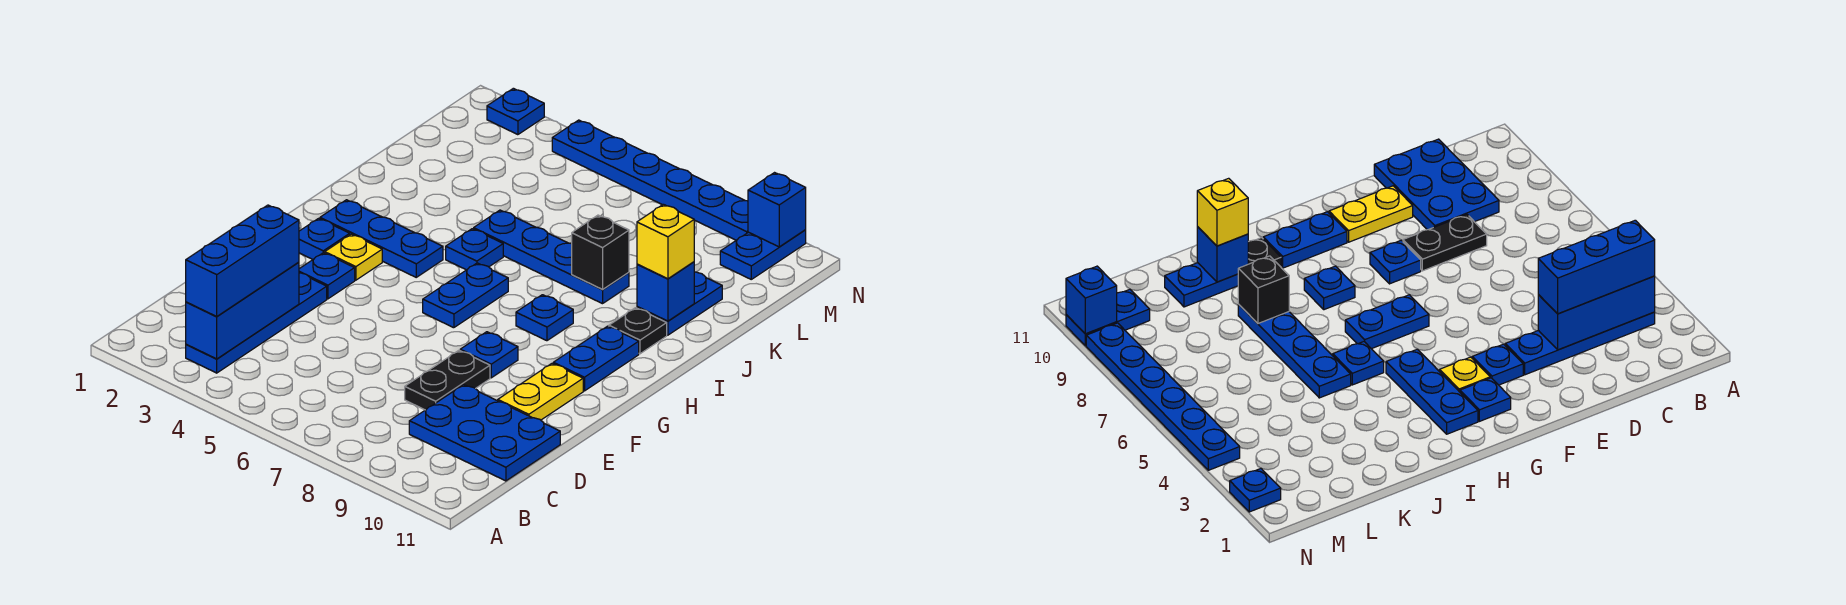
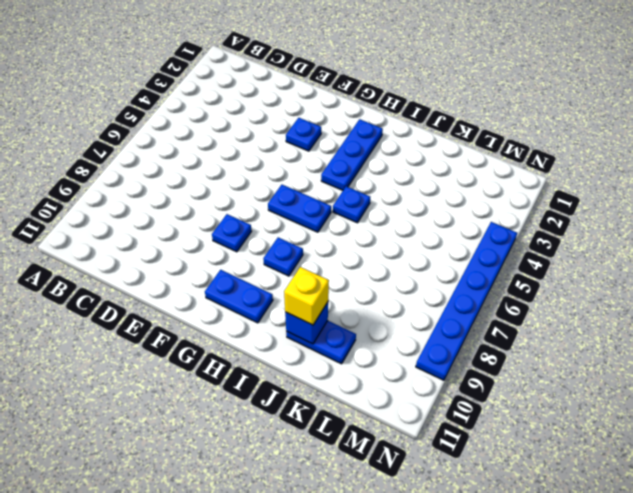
none -> blue 1x4 plate [186,273,327,373]
none -> blue 2x3 plate [409,385,560,481]
none -> black 1x2 plate [405,350,490,410]

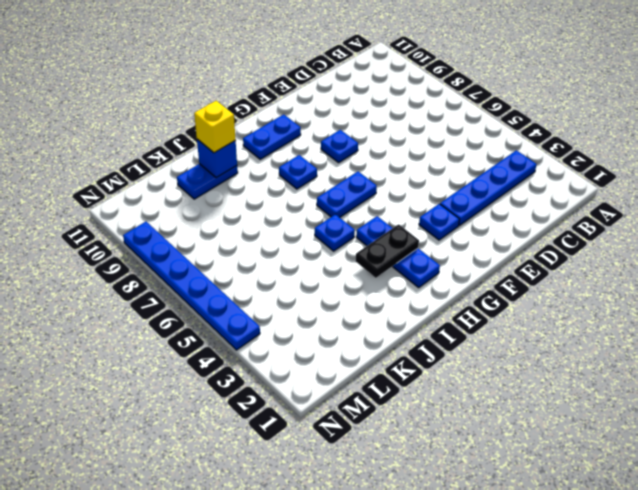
black 1x2 plate [356,224,419,278] -> black 1x2 plate moved to [405,350,490,410]
none -> blue 2x3 plate [409,385,560,481]
none -> yellow 1x2 plate [498,363,583,420]
none -> blue 1x1 plate [299,218,350,259]

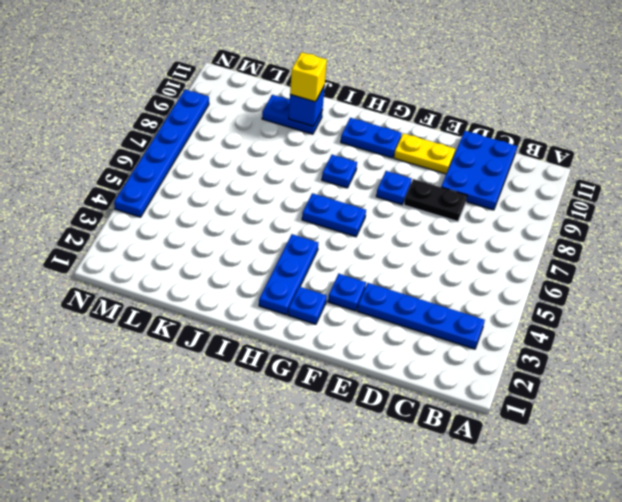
none -> yellow 1x1 plate [325,234,382,280]
none -> blue 1x1 plate [446,229,503,270]
none -> black 1x1 plate [609,308,667,354]

